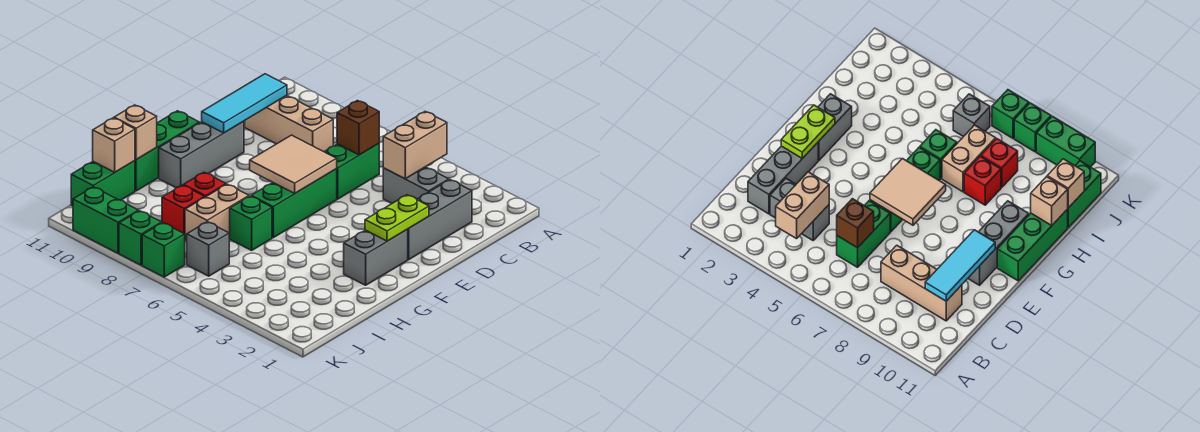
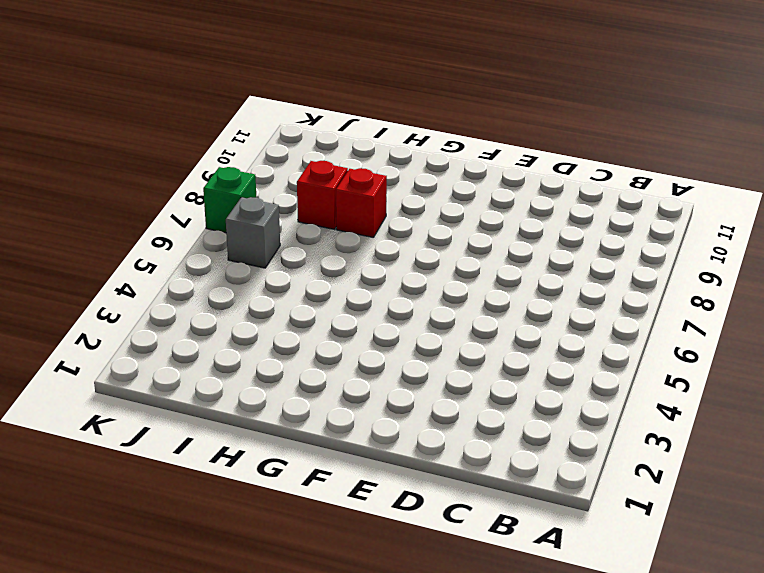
none -> grey 1x3 brick [407,180,472,260]
none -> grey 1x2 brick [383,167,449,203]
none -> green 1x2 brick [325,144,379,199]

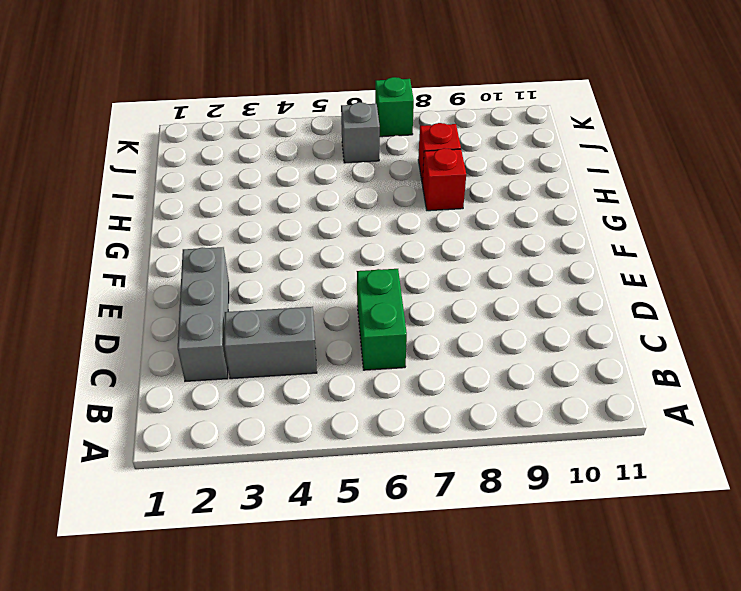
none -> tan 1x3 brick [245,95,333,152]
none -> green 1x3 brick [251,169,337,238]
none -> grey 1x3 brick [159,121,244,188]

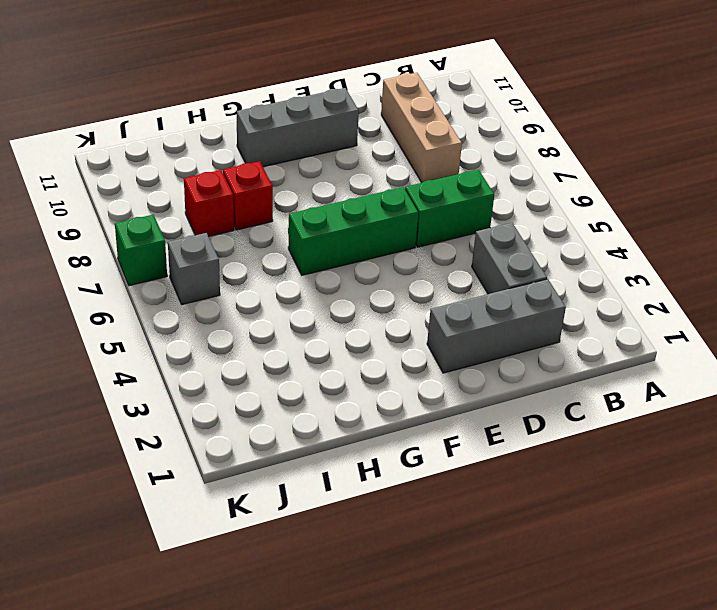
none -> grey 1x2 brick [344,230,408,285]
none -> green 1x3 brick [135,111,200,191]
none -> green 1x1 brick [229,196,272,250]

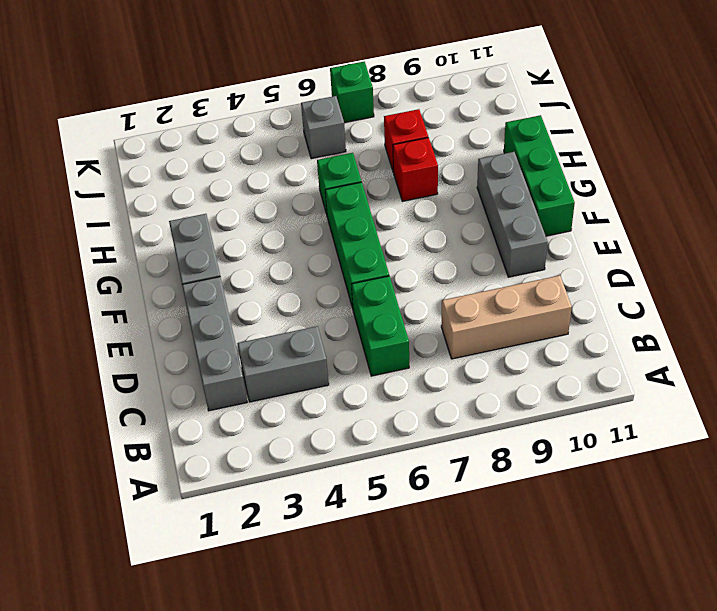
none -> tan 1x2 brick [185,184,249,241]
none -> green 1x2 brick [71,161,135,206]
none -> green 1x1 brick [119,211,162,265]

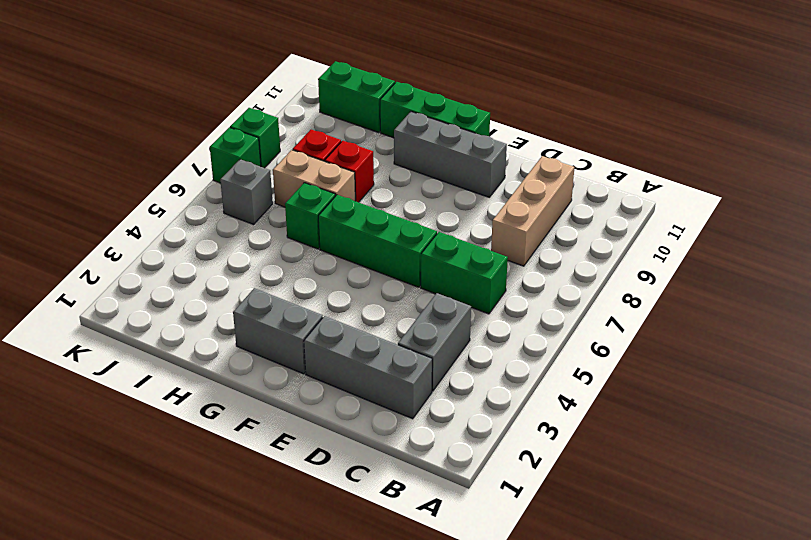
none -> green 1x2 brick [73,187,138,253]
none -> tan 1x2 brick [383,112,447,179]
none -> brown 1x1 brick [337,101,379,155]

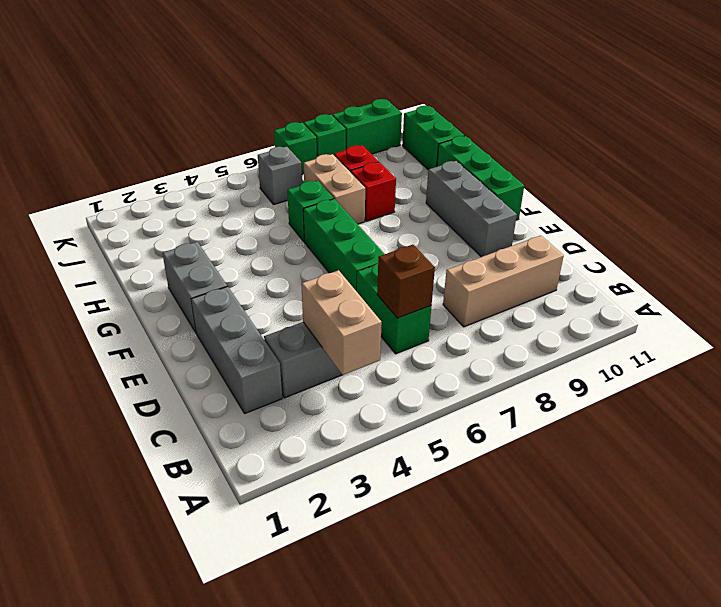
none -> cyan 1x3 tile [202,74,287,133]
none -> lime 1x2 plate [365,195,429,241]
none -> tan 2x2 tile [250,135,337,193]

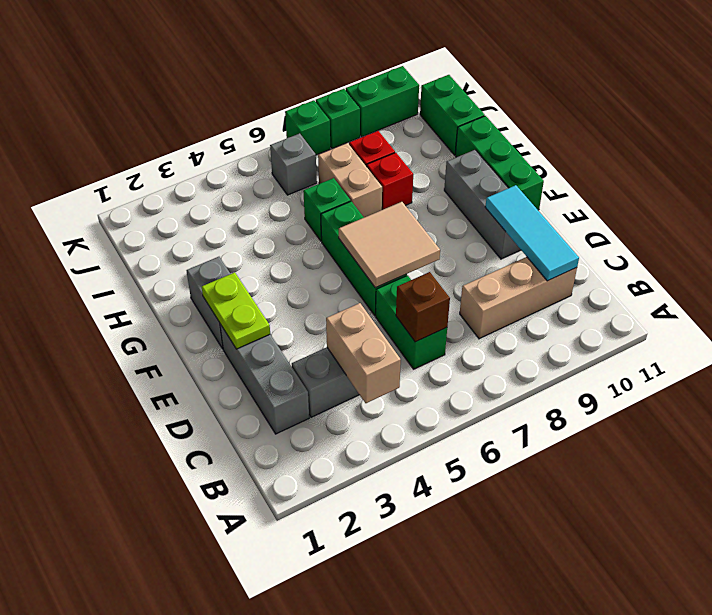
none -> tan 1x1 brick [114,105,157,160]
none -> tan 1x1 brick [93,118,135,172]

